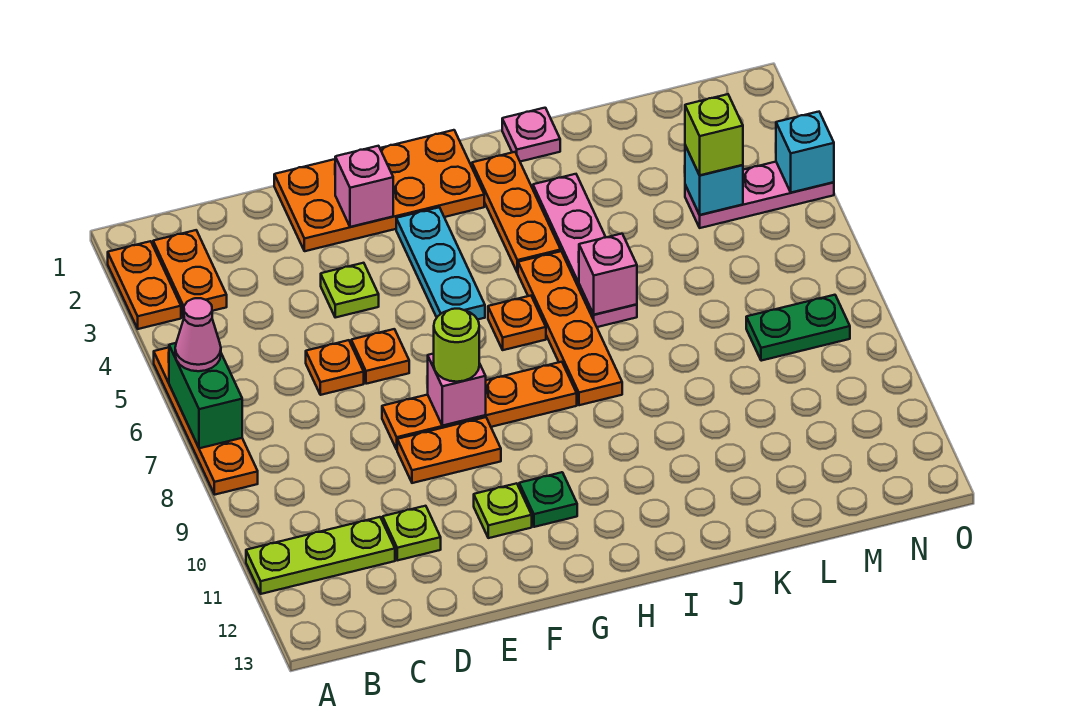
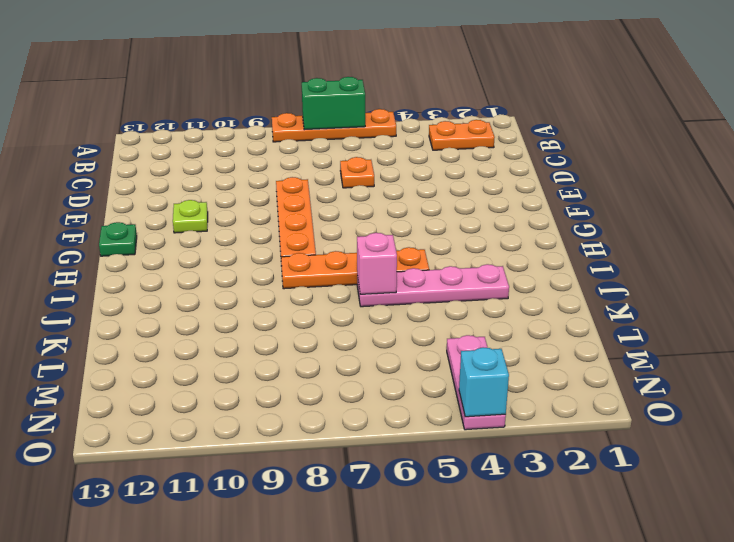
green 1x1 plate [99,222,137,256] -> green 1x1 plate moved to [519,472,577,527]
none -> orange 1x2 plate [108,241,181,329]
none -> lime 1x3 plate [246,517,395,594]
none -> lime 1x1 plate [383,506,441,560]
none -> orange 2x4 plate [274,130,484,251]

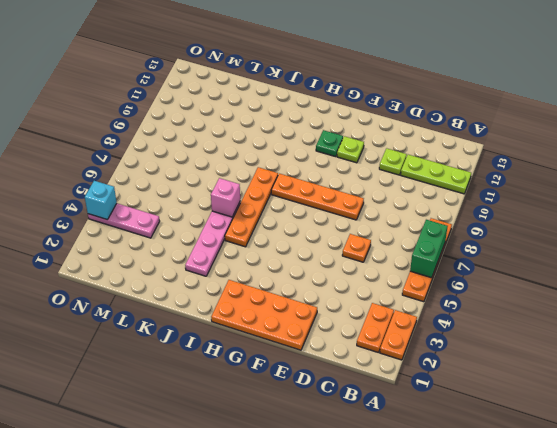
none -> lime 1x1 plate [321,263,379,317]
none -> orange 1x1 plate [351,329,409,384]
none -> orange 1x2 plate [397,417,501,483]
none -> cyan 1x3 plate [396,207,485,320]

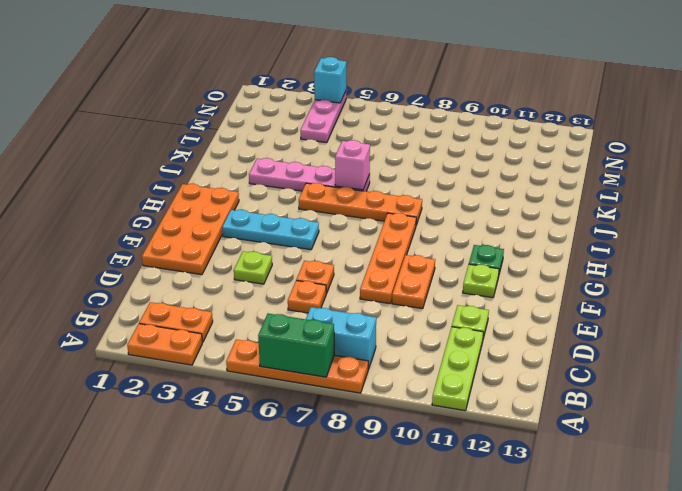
cyan 1x2 brick [306,307,376,369] -> none
none -> orange 1x1 plate [488,296,546,350]
none -> orange 1x3 plate [472,152,561,273]
none -> pink 1x1 plate [502,108,560,162]
none -> green 1x2 plate [746,295,850,361]

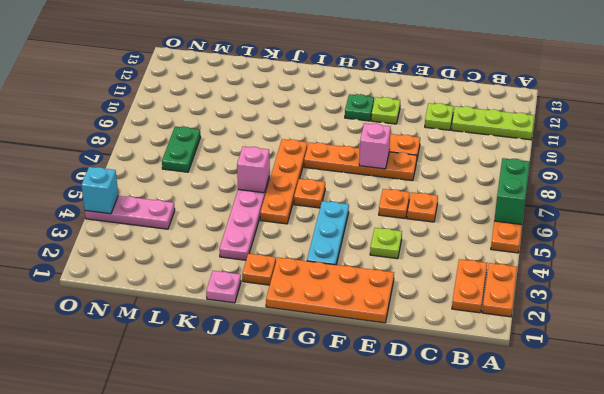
orange 1x1 plate [242,254,276,285] -> orange 1x3 plate [472,152,561,273]
green 1x2 plate [162,127,201,172] -> green 1x2 plate turned to [746,295,850,361]
none -> pink 1x1 brick [335,146,393,227]
none -> cyan 1x1 brick [685,145,743,215]
none -> pink 1x1 cone [175,298,221,371]
none -> lime 1x1 round brick [433,309,479,382]

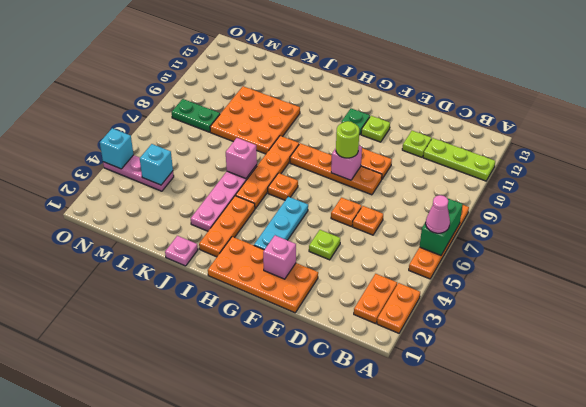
orange 3x3 plate [210,86,300,154] -> none
none -> lime 1x1 brick [685,94,743,175]

